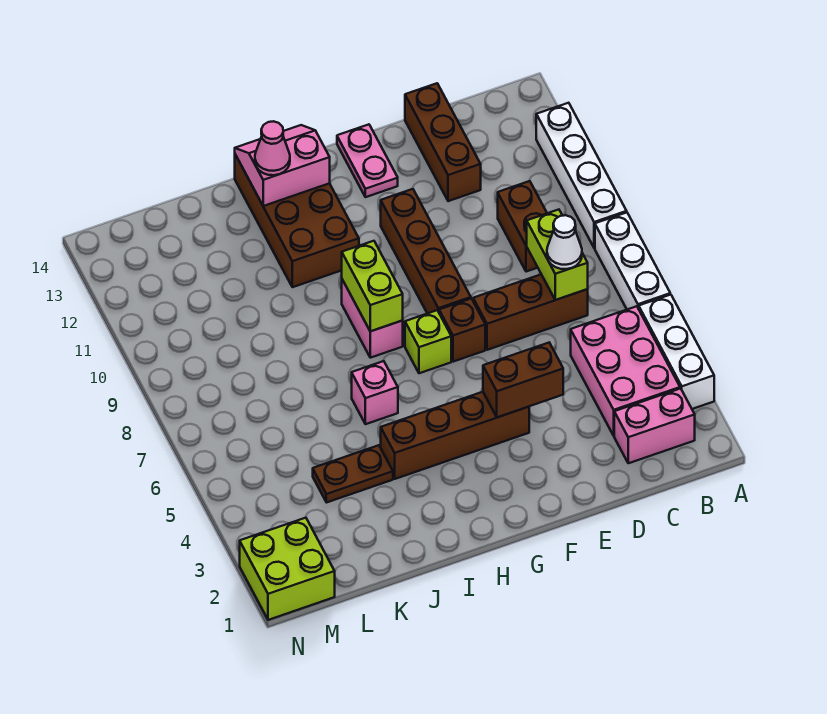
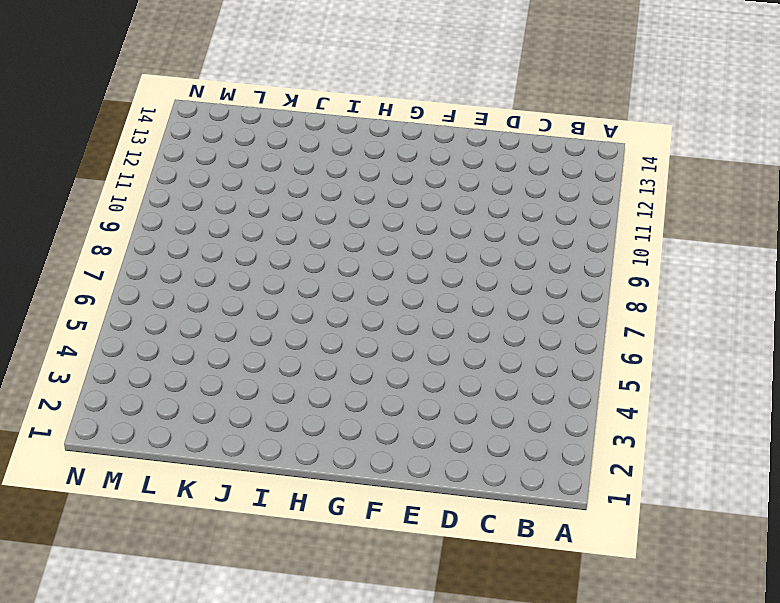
none -> white 1x3 brick [639,295,714,409]
none -> white 1x3 brick [595,213,670,309]
none -> white 1x4 brick [536,103,627,248]

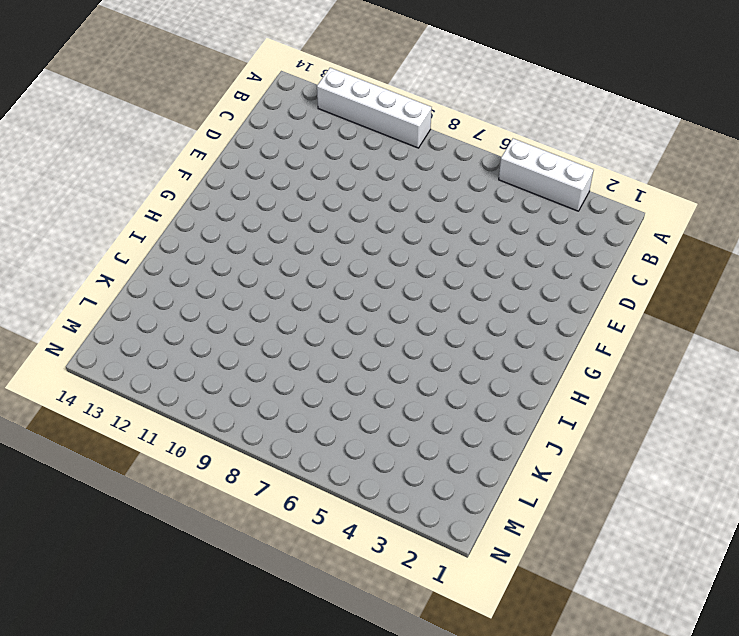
none -> white 1x3 brick [595,213,670,309]
none -> pink 1x2 brick [614,388,695,463]
none -> pink 2x3 brick [571,306,680,436]

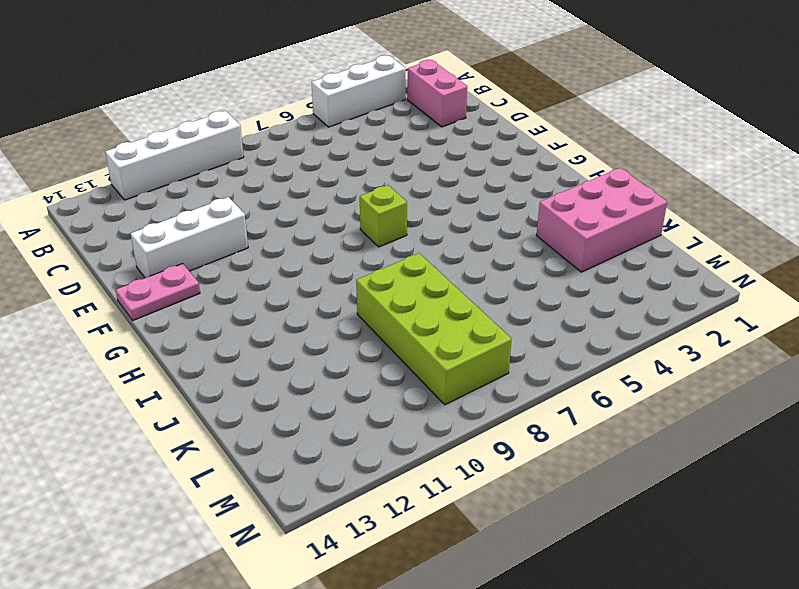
white 1x3 brick [131,197,248,278] -> white 1x3 brick moved to [595,213,670,309]
pink 2x3 brick [537,168,667,272] -> pink 2x3 brick moved to [571,306,680,436]
lime 2x4 brick [356,253,512,405] -> none
none -> brown 1x3 brick [473,274,588,350]
none -> brown 1x2 brick [498,181,547,272]
none -> brown 1x3 brick [405,83,481,201]

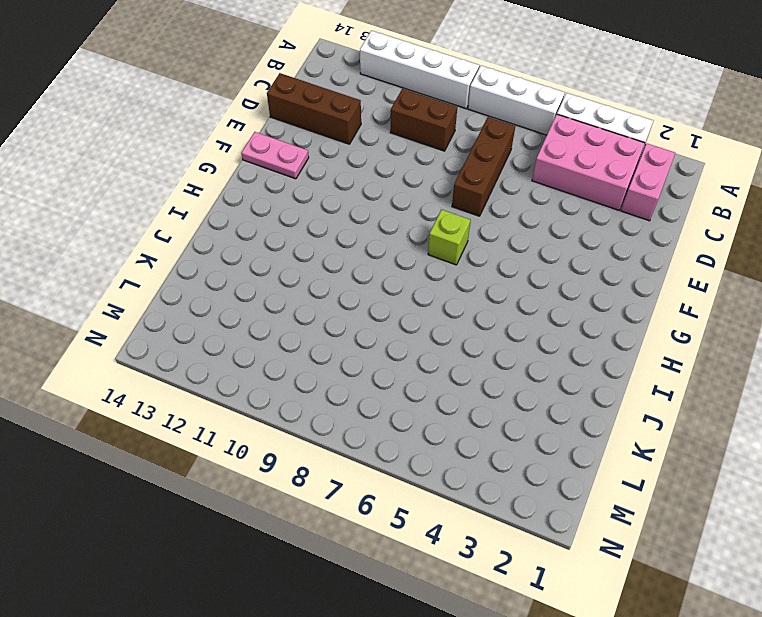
none -> brown 1x4 brick [381,392,529,479]
none -> brown 1x1 brick [439,299,485,362]
none -> brown 1x4 brick [381,189,471,314]

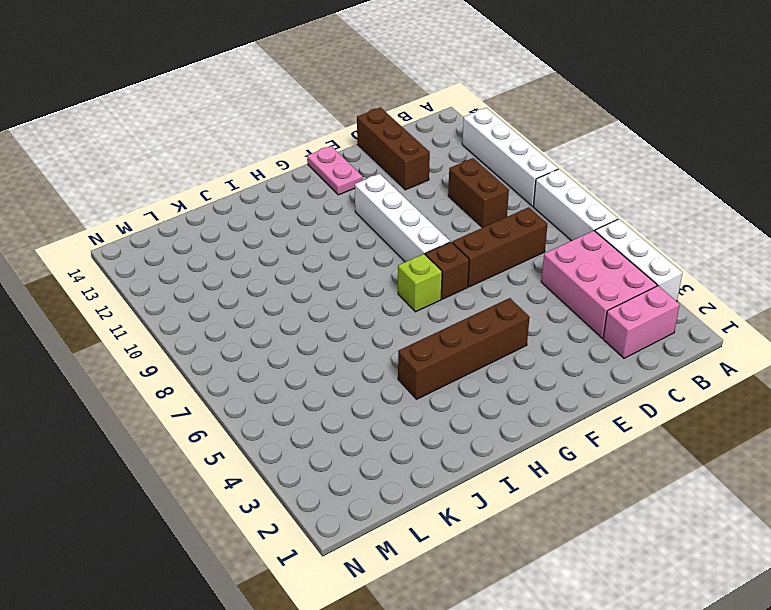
white 1x4 brick [355,174,450,262] -> brown 1x4 brick [381,189,471,314]
none -> pink 1x2 brick [342,280,403,358]
none -> brown 2x4 brick [235,155,359,287]
none -> pink 1x1 brick [352,361,398,424]

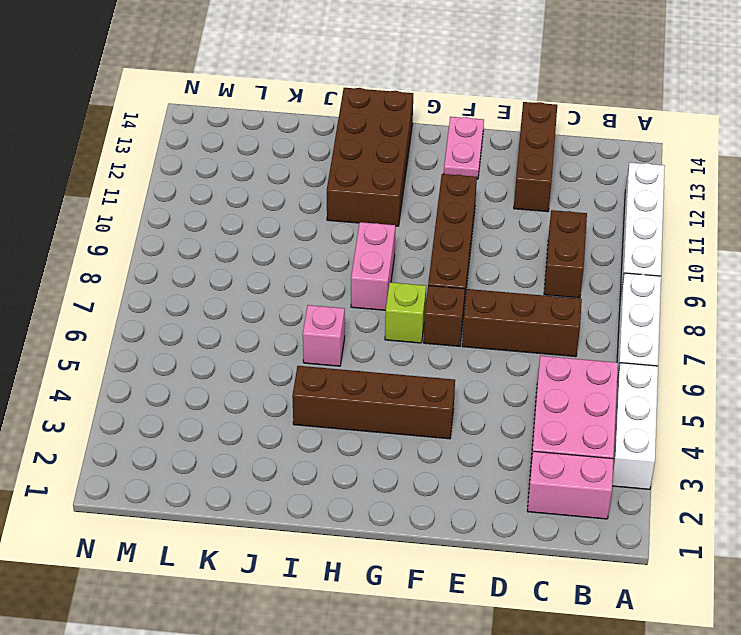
none -> brown 1x2 plate [313,445,393,502]
none -> lime 2x2 brick [240,518,335,620]
none -> lime 1x2 brick [527,210,588,300]

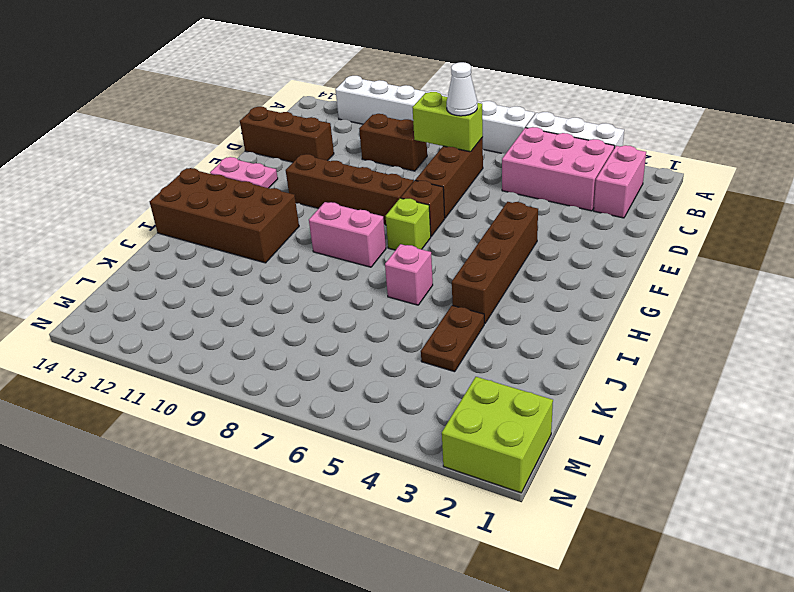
none -> brown 1x2 brick [483,343,563,417]
none -> lime 1x2 brick [342,241,403,331]
none -> pink 2x2 slope [235,125,330,206]

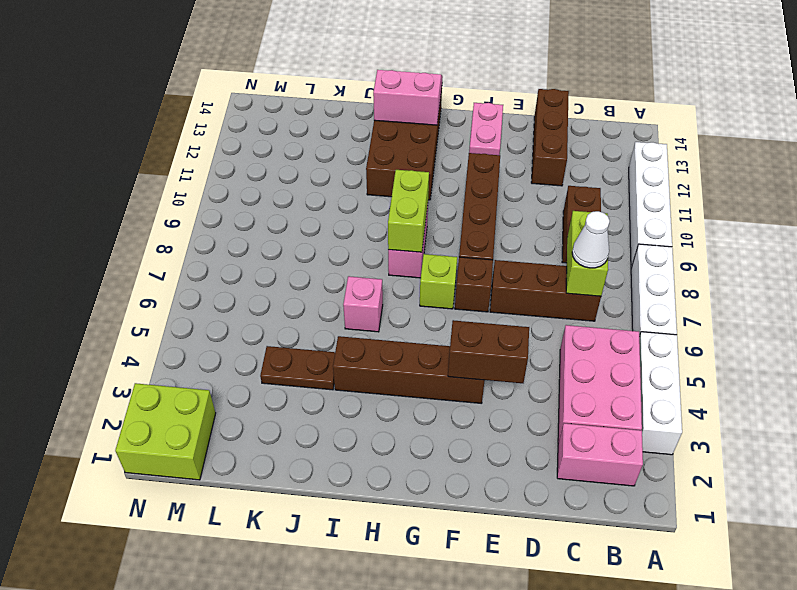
none -> pink 1x1 cone [255,121,290,175]

